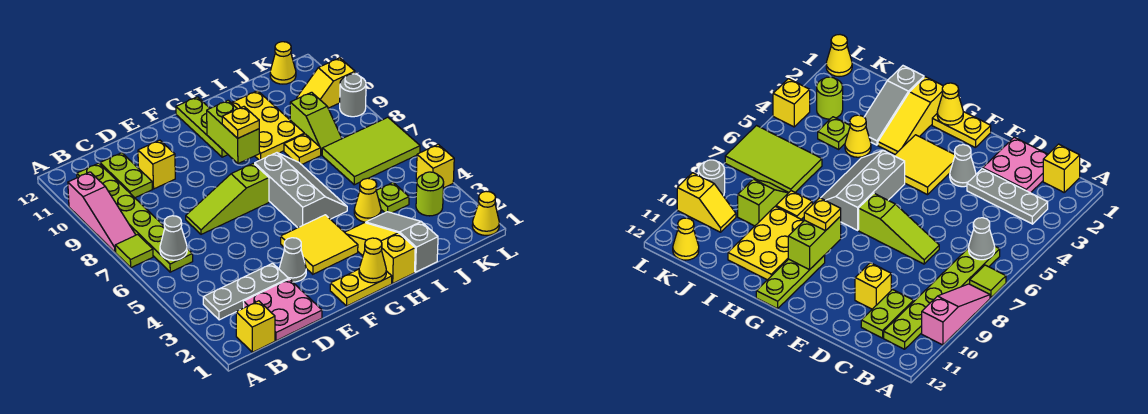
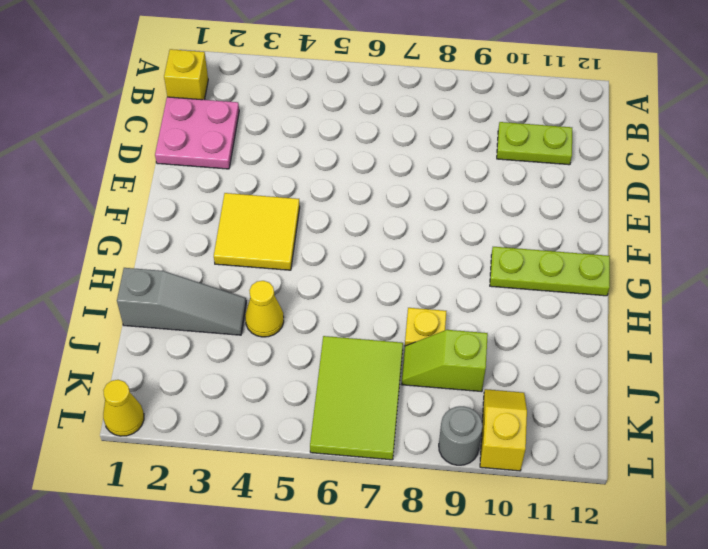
none -> lime 1x1 tile [115,235,153,267]
none -> pink 1x3 slope [68,172,135,252]
none -> grey 1x3 plate [203,263,289,320]
none -> lime 1x6 plate [77,163,193,272]

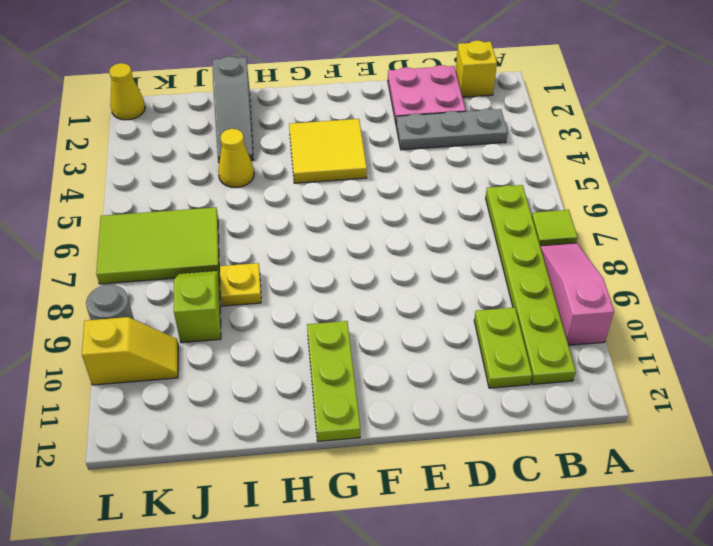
none -> lime 1x3 slope [186,163,269,234]
none -> yellow 1x1 brick [138,140,175,189]
none -> grey 1x1 cone [279,238,306,282]
none -> yellow 1x2 plate [330,269,392,306]

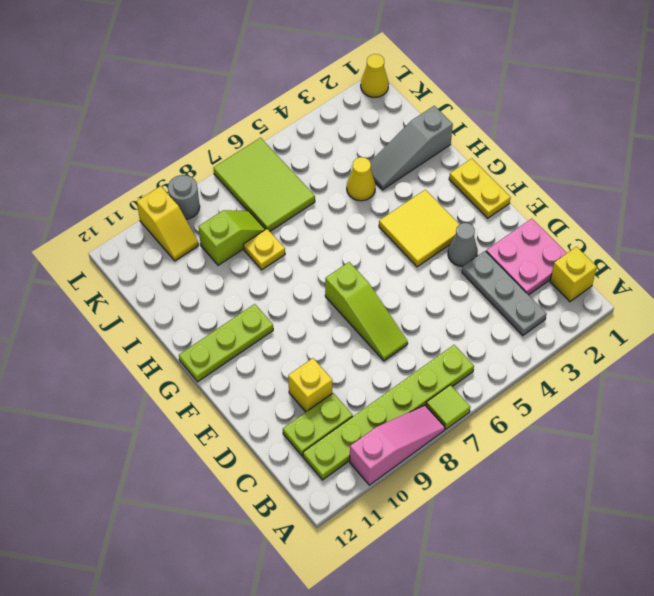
none -> grey 2x3 slope [255,153,347,228]
none -> yellow 1x3 slope [345,223,415,283]
none -> yellow 2x3 plate [232,91,304,160]
none -> lime 1x1 plate [376,183,409,213]

